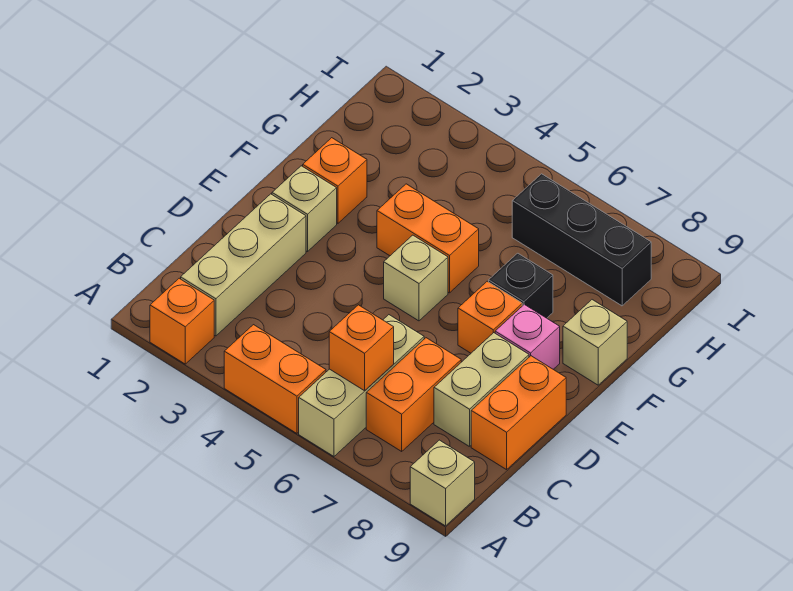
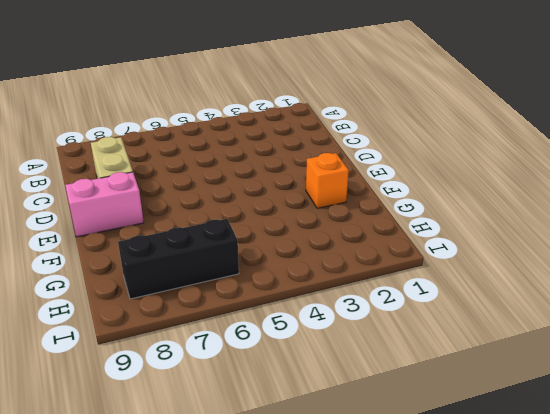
pink 1x2 brick [65,172,144,237] -> pink 1x1 brick [495,304,560,369]
none -> orange 1x1 brick [150,278,214,364]
none -> orange 1x2 brick [224,325,326,433]
none -> tan 1x3 brick [299,315,424,456]

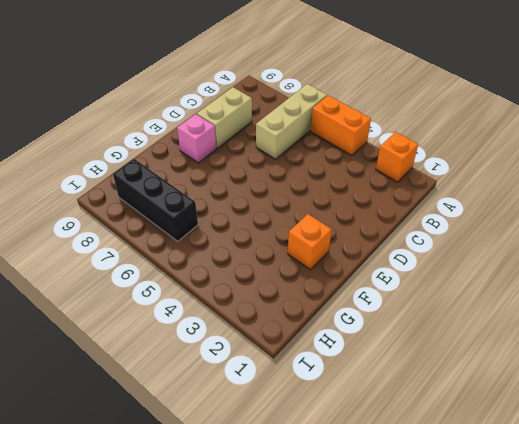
none -> tan 1x1 brick [410,440,475,526]
none -> tan 1x3 brick [181,194,306,336]
none -> orange 1x2 brick [366,338,461,451]

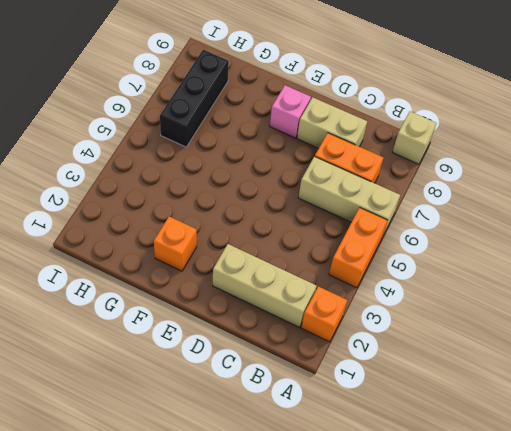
none -> orange 1x2 brick [471,356,566,470]
none -> tan 1x1 brick [272,166,337,252]
none -> tan 1x1 brick [384,235,448,321]

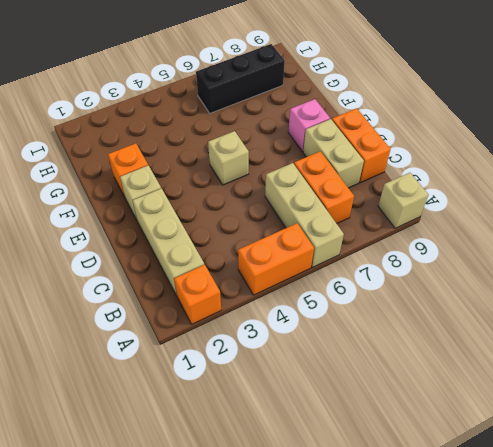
none -> orange 1x1 brick [458,281,522,353]
none -> orange 1x2 brick [377,184,479,293]
none -> black 1x1 brick [489,253,553,318]

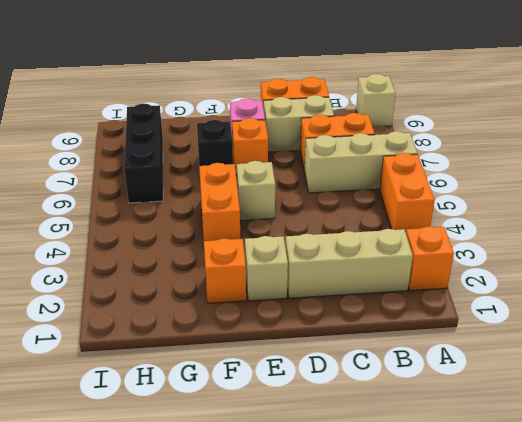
none -> tan 1x1 brick [563,300,627,385]
none -> orange 1x1 brick [329,305,394,391]

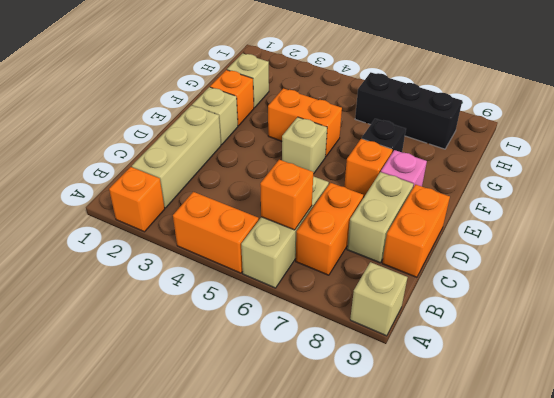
tan 1x1 brick [227,53,269,108] -> tan 1x1 brick moved to [563,300,627,385]

